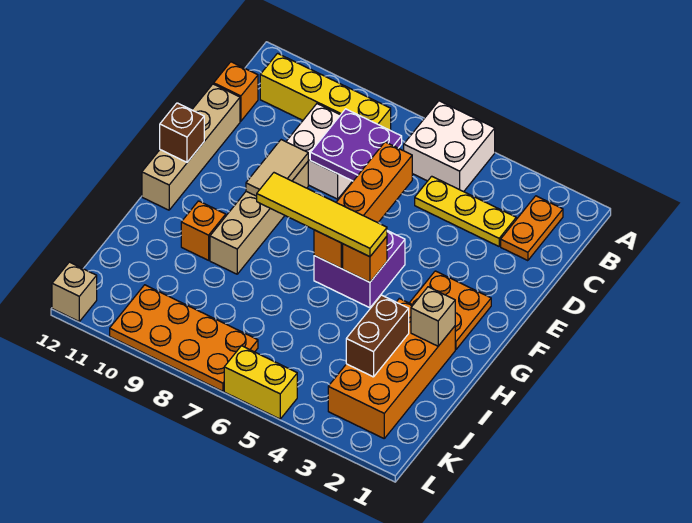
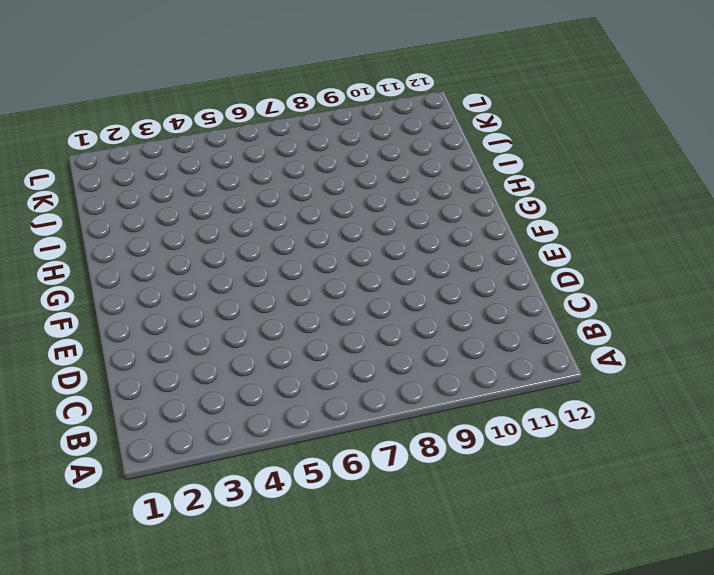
none -> white 2x2 brick [404,101,495,192]
none -> orange 1x2 plate [501,196,563,261]
none -> yellow 1x4 brick [260,53,391,130]

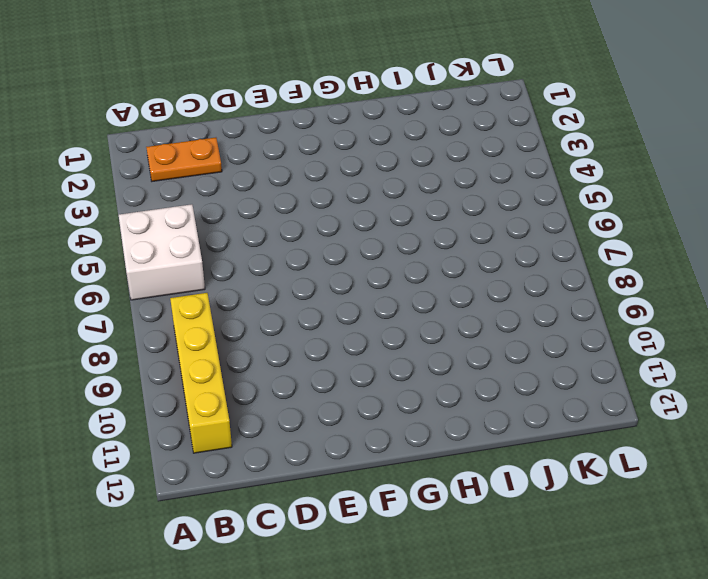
none -> yellow 1x3 plate [415,176,516,246]
none -> white 2x2 brick [286,104,352,199]
none -> orange 1x1 brick [214,62,258,121]

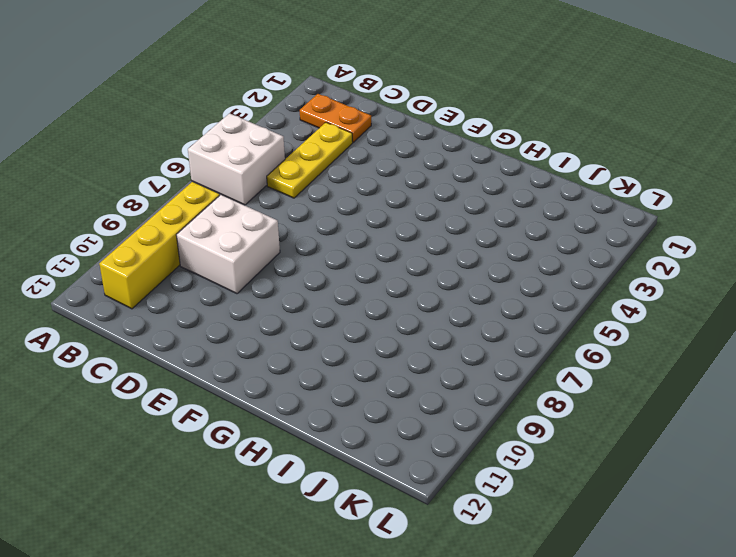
none -> orange 1x1 brick [214,62,258,121]
none -> tan 1x4 brick [142,84,240,210]
none -> tan 1x4 brick [210,162,308,274]

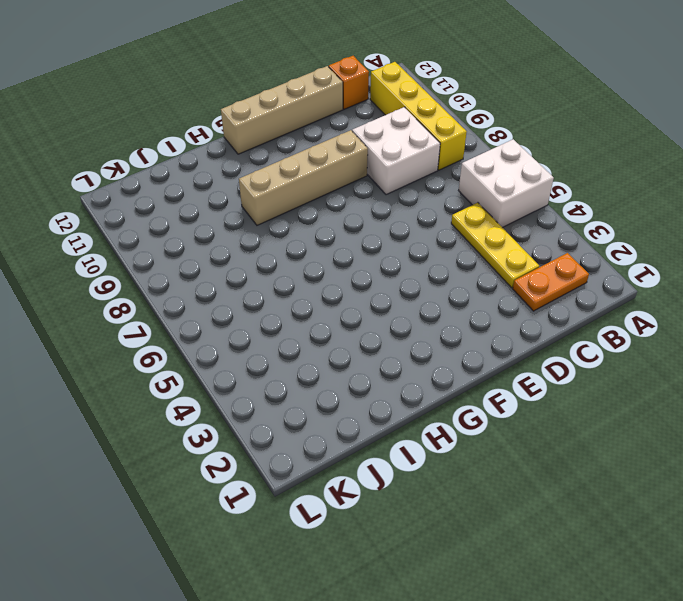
none -> orange 2x2 plate [410,271,491,349]
none -> purple 2x2 brick [314,231,405,308]
none -> orange 2x4 brick [328,298,455,438]

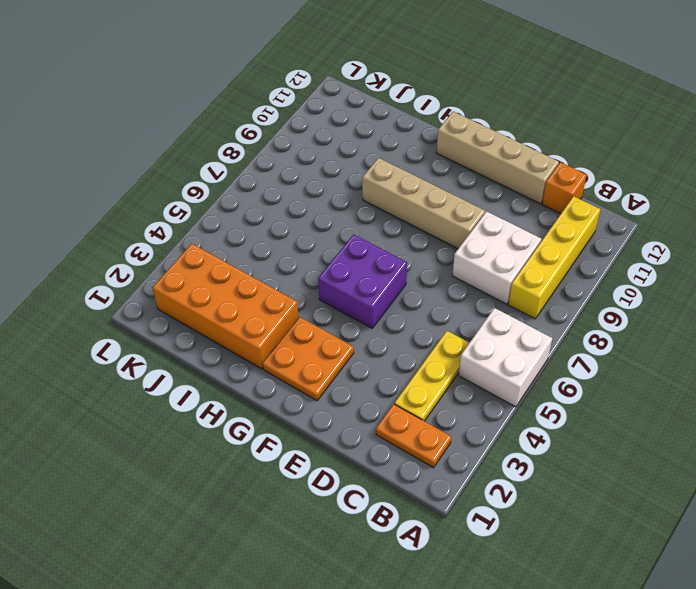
none -> orange 1x1 brick [181,201,226,260]
none -> orange 2x4 plate [110,285,258,391]
none -> yellow 1x2 brick [224,346,297,419]

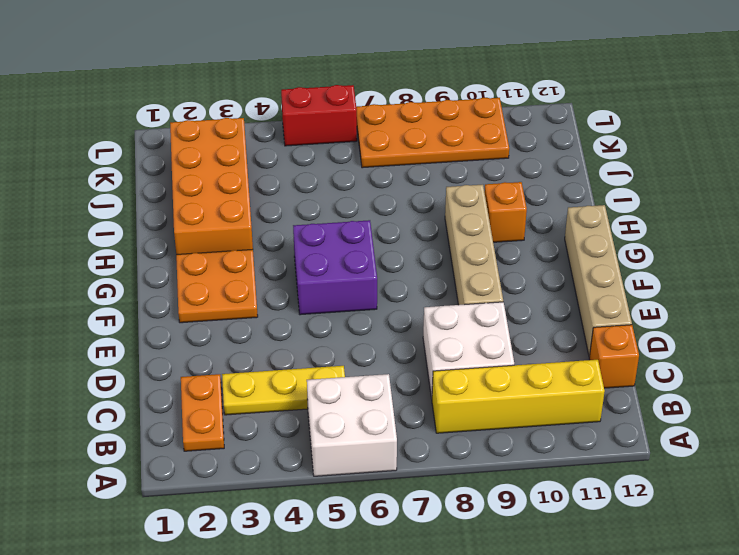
red 1x2 brick [281,85,357,146] -> yellow 1x2 brick [224,346,297,419]
none -> tan 1x1 brick [52,262,97,321]
none -> purple 2x2 plate [310,109,402,181]
none -> orange 1x4 brick [314,142,412,268]

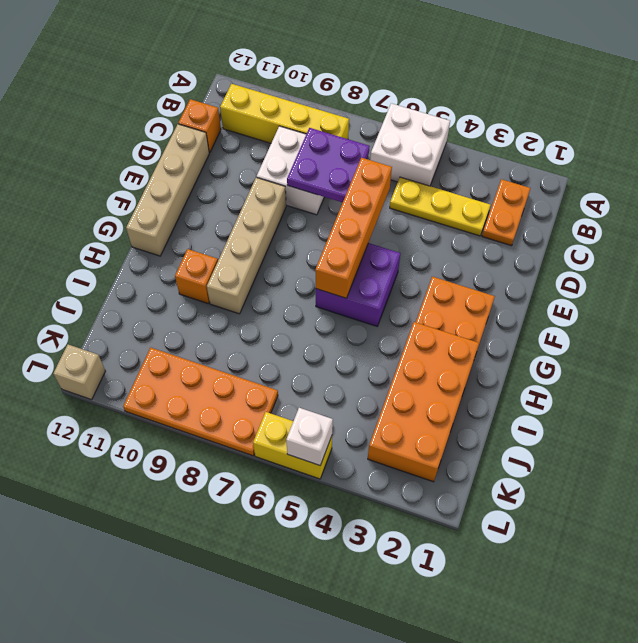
white 1x1 brick [286,408,333,465] -> none
none -> tan 1x2 tile [246,140,308,196]
none -> brown 1x1 brick [160,103,204,162]
none -> orange 1x1 brick [343,236,387,282]

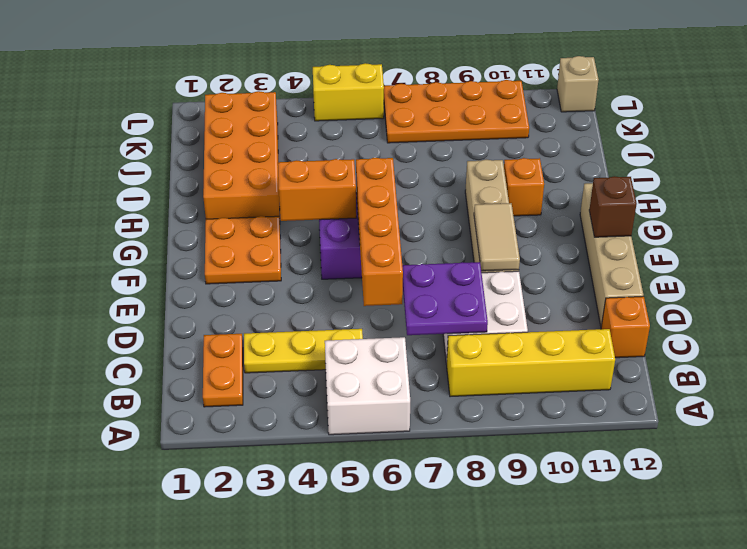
orange 1x2 brick [278,159,356,221] -> orange 1x1 brick [343,236,387,282]
none -> tan 1x1 brick [411,287,455,346]
none -> brown 1x2 brick [346,295,409,377]
none -> yellow 1x4 tile [257,173,387,257]

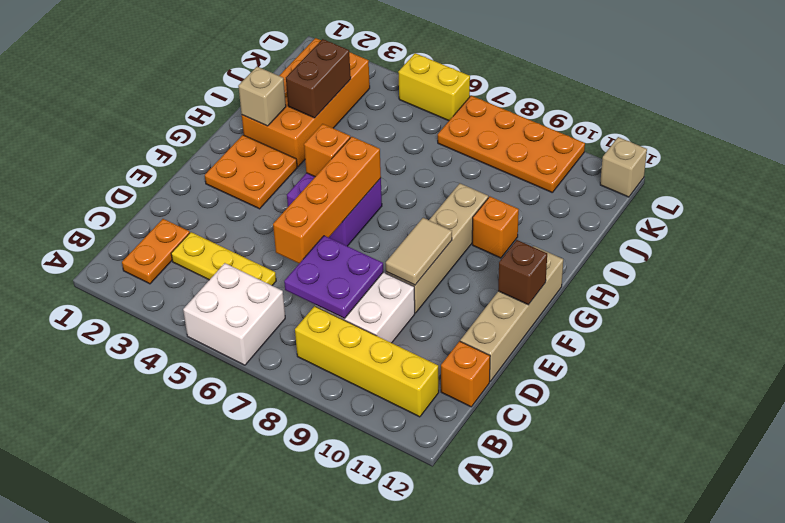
none -> yellow 1x4 tile [257,173,387,257]

